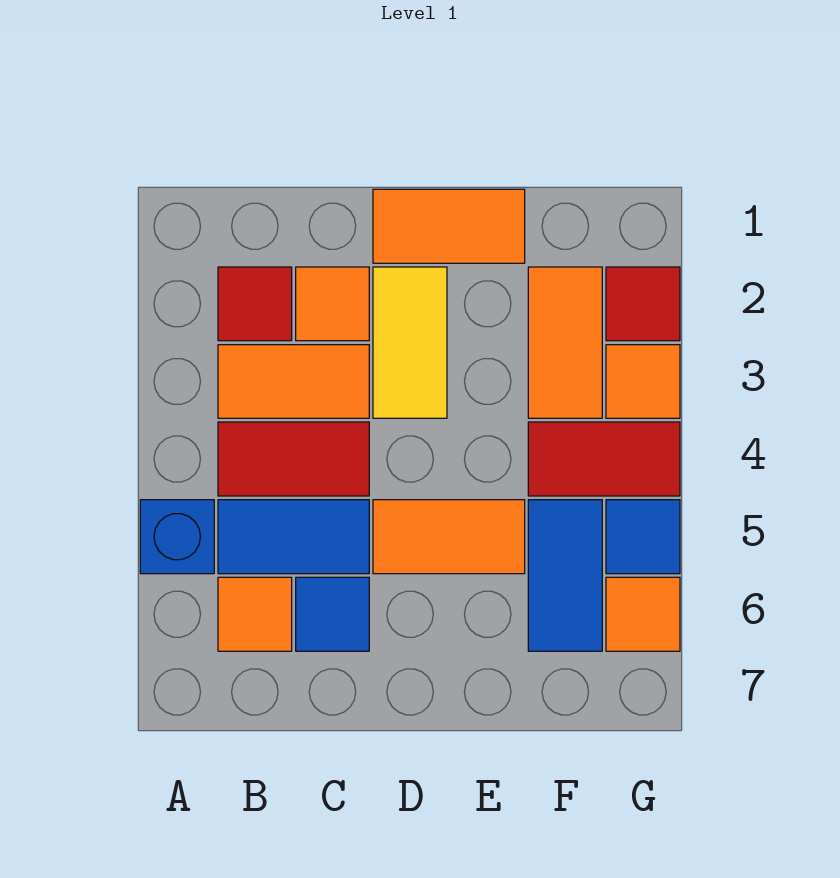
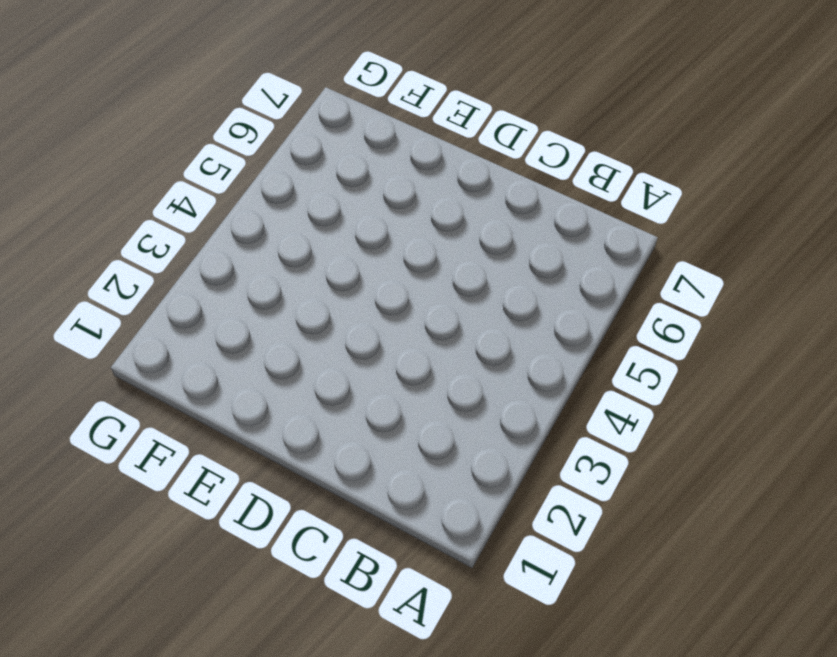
none -> blue 1x1 brick [140,500,214,574]
none -> red 1x1 tile [218,267,292,341]
none -> orange 1x2 tile [218,345,369,418]

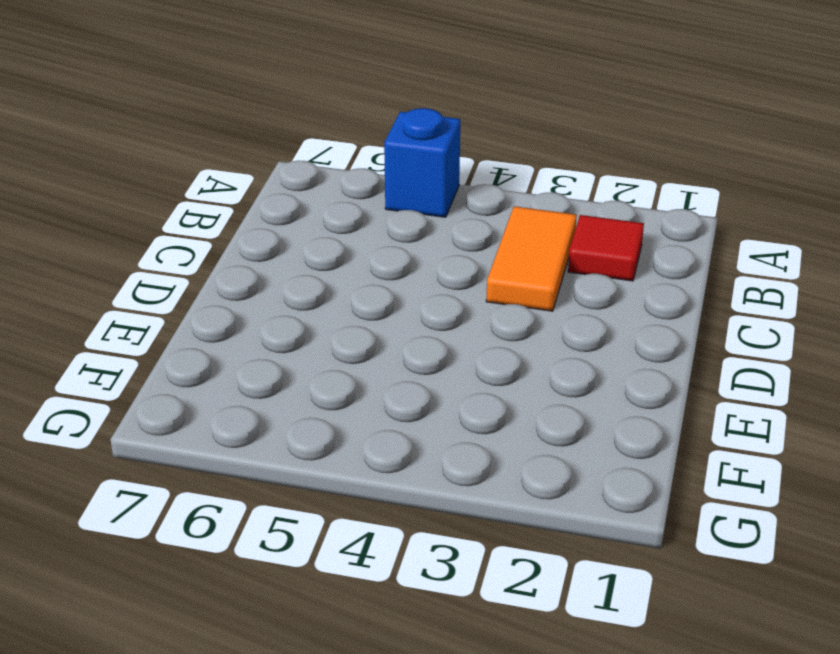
none -> red 1x2 tile [218,422,369,496]
none -> blue 1x2 tile [218,500,369,574]
none -> orange 1x1 tile [218,577,292,651]

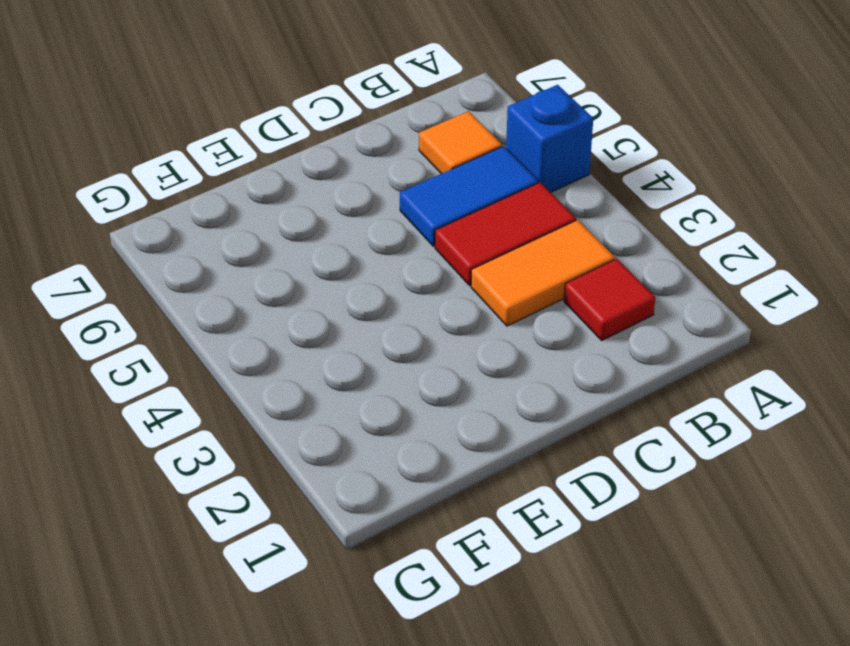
none -> orange 1x1 tile [296,267,369,341]
none -> blue 1x1 tile [296,577,369,651]
none -> orange 1x2 tile [373,189,525,263]

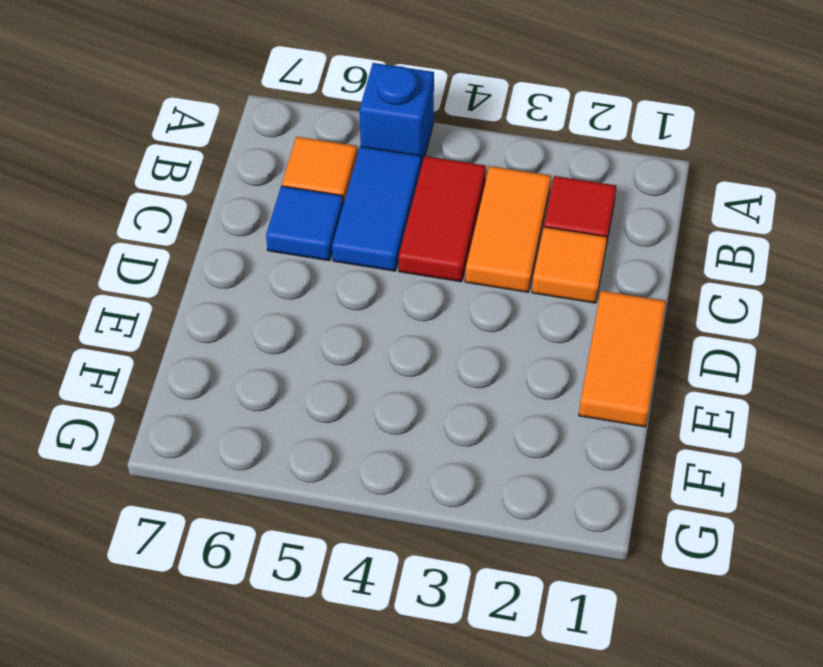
none -> yellow 1x2 tile [373,267,447,418]
none -> orange 1x2 tile [373,500,525,574]
none -> orange 1x2 tile [528,267,602,418]

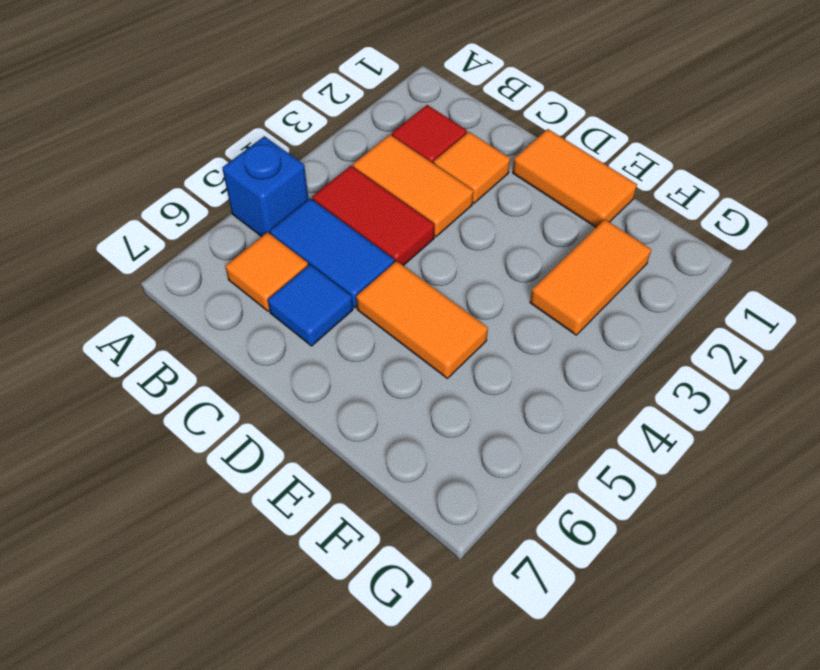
none -> yellow 1x2 tile [373,267,447,418]
none -> red 1x2 tile [528,422,680,496]
none -> blue 1x2 tile [528,500,602,651]

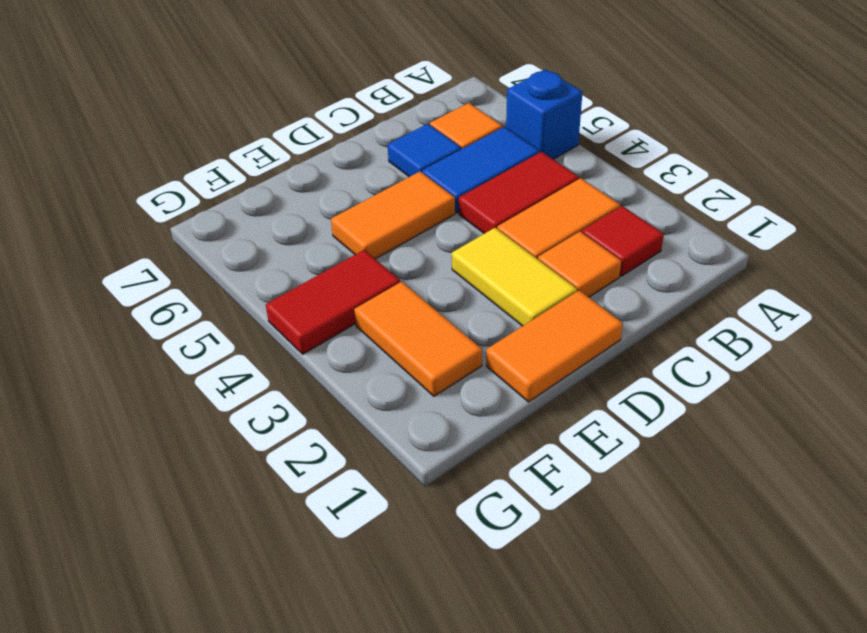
none -> blue 1x2 tile [528,500,602,651]
none -> red 1x1 tile [606,267,680,341]
none -> orange 1x1 tile [606,345,680,418]

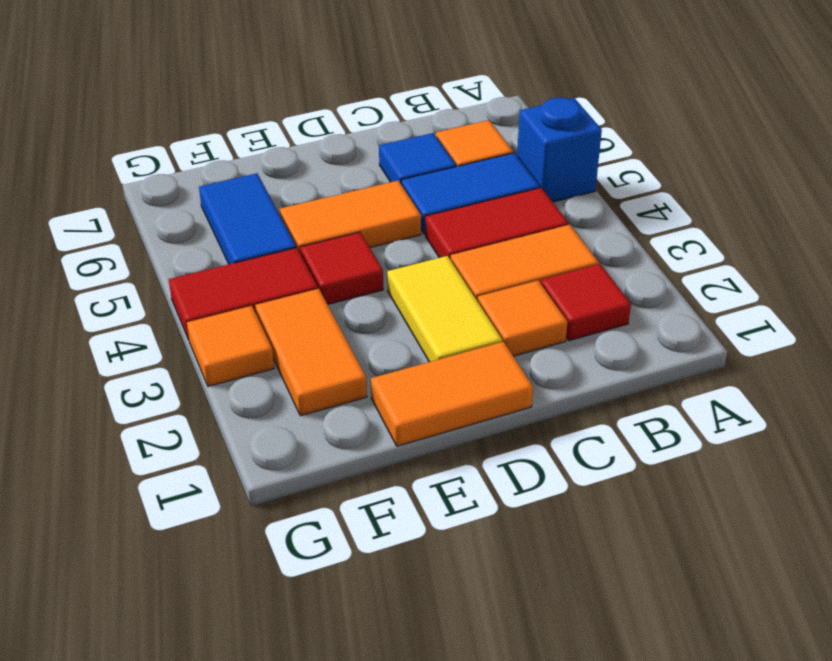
red 1x1 tile [300,232,383,304] -> red 1x1 tile moved to [606,267,680,341]
none -> blue 1x1 tile [606,500,680,574]
none -> orange 1x1 tile [606,577,680,651]

